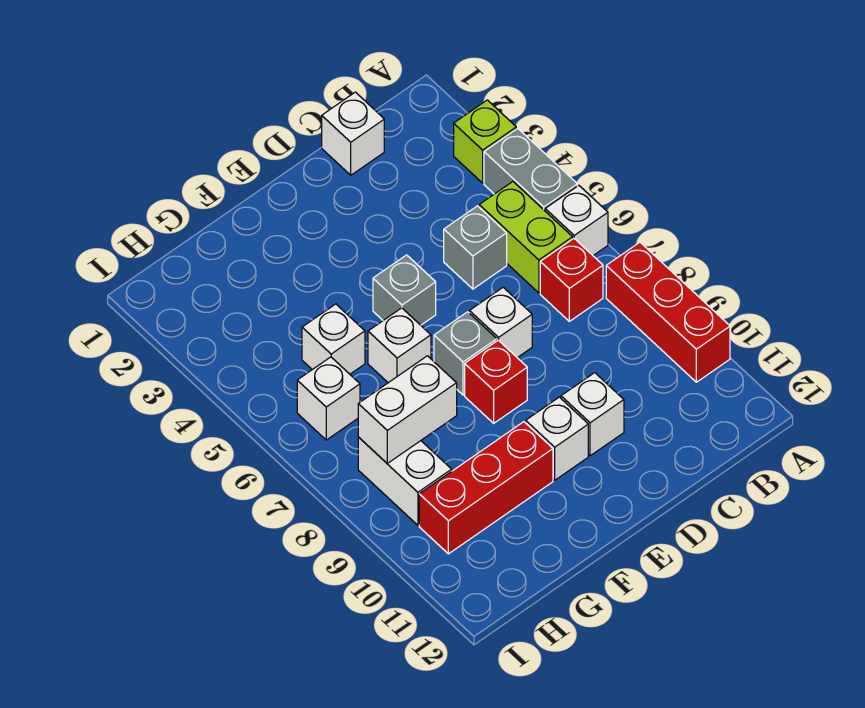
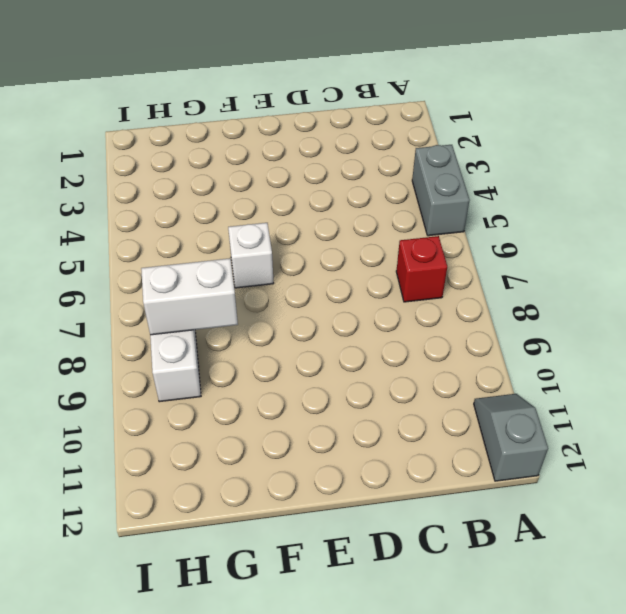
grey 1x2 slope [474,394,548,481] -> none
none -> lime 1x1 brick [454,100,516,183]
none -> white 1x1 brick [545,185,608,255]
none -> red 1x3 brick [606,242,730,382]

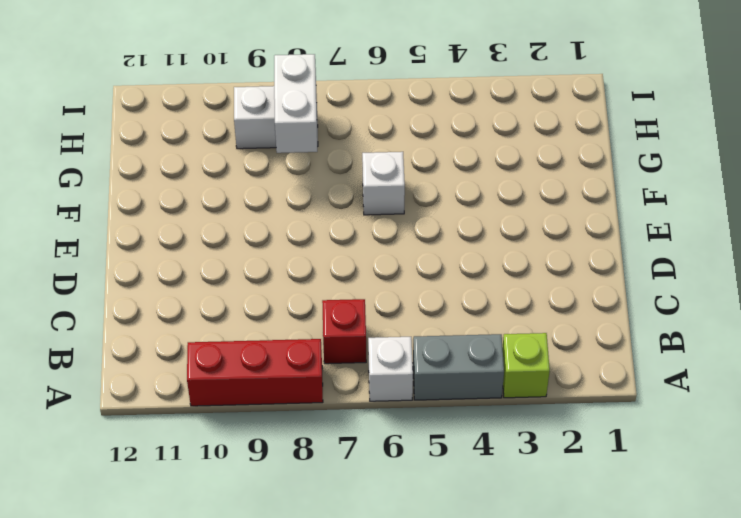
none -> lime 1x2 brick [479,182,573,293]
none -> white 1x1 brick [322,92,384,175]
none -> grey 1x1 brick [444,206,507,289]

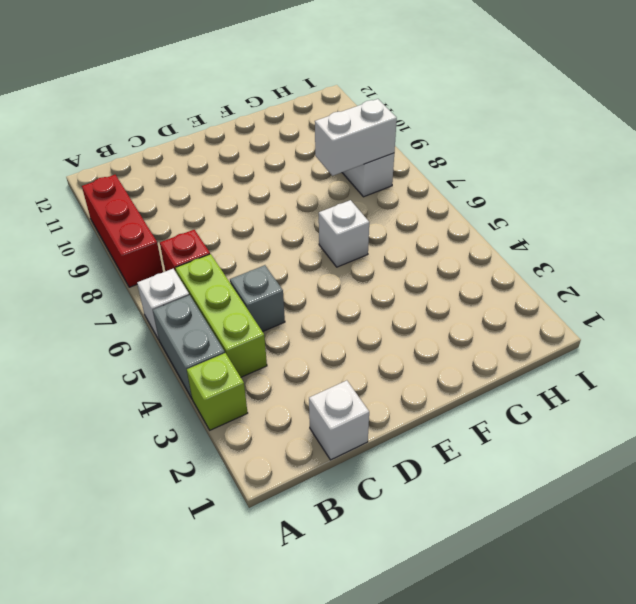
lime 1x3 brick [175,254,267,377] -> lime 1x2 brick [479,182,573,293]
none -> white 1x1 brick [469,287,532,358]
none -> white 1x1 brick [561,373,624,456]
none -> grey 1x1 brick [373,255,436,325]

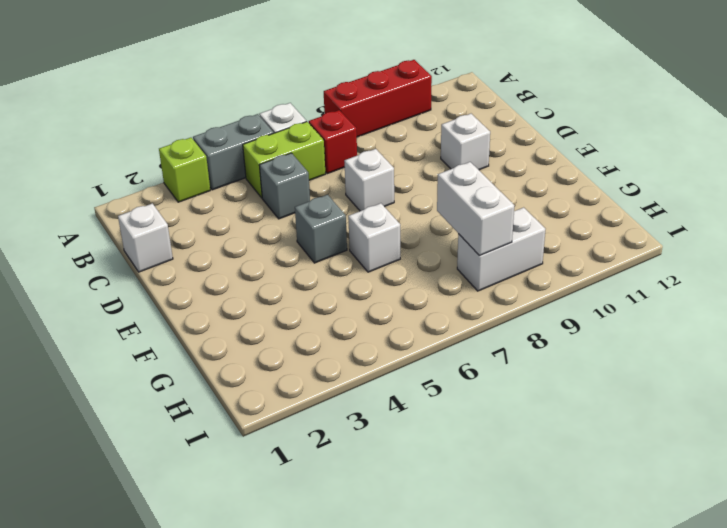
none -> grey 1x1 brick [434,312,497,395]
none -> red 1x1 brick [465,340,527,423]
none -> white 1x1 brick [526,397,588,480]

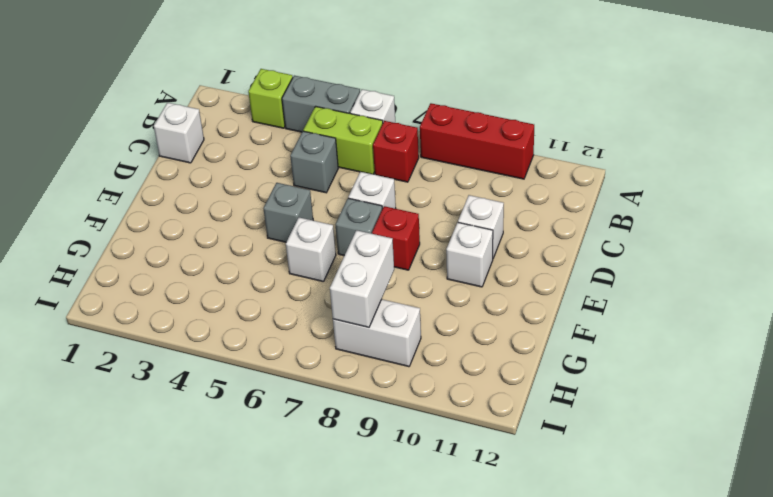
none -> red 1x3 brick [419,422,553,554]
none -> white 1x1 brick [302,304,365,374]
none -> white 1x1 brick [297,357,360,440]

